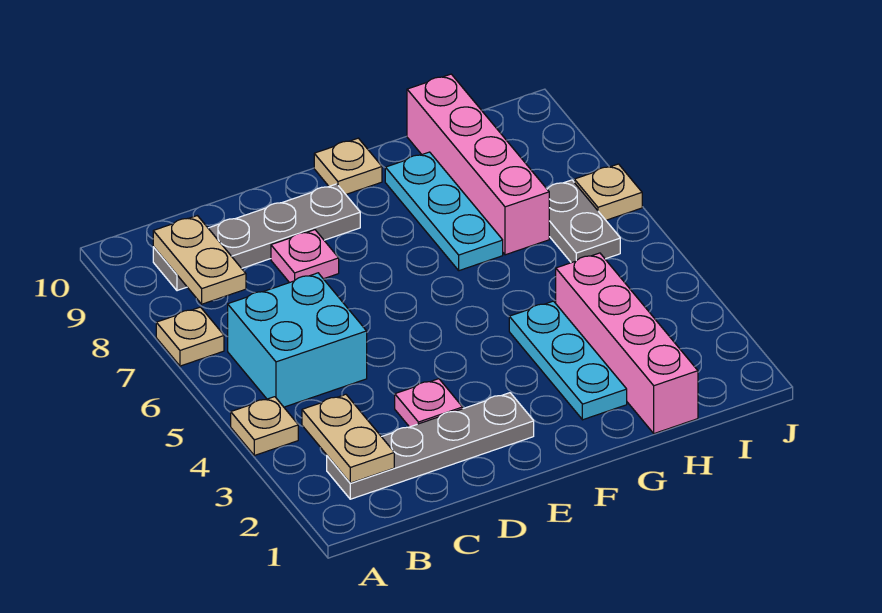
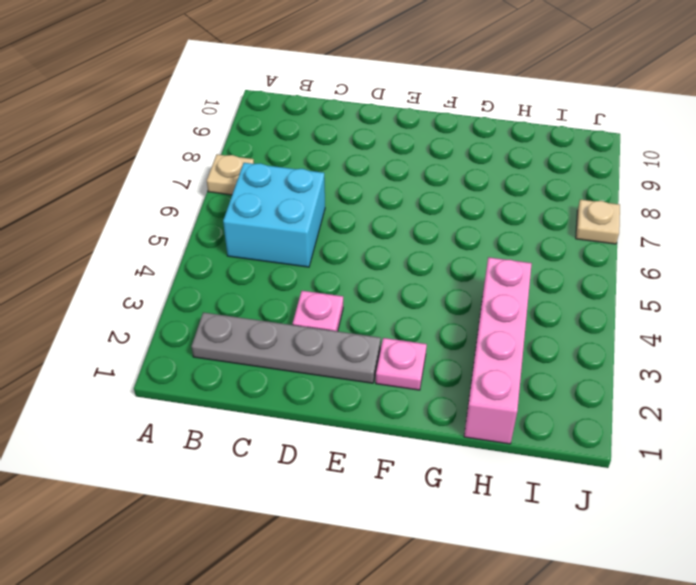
pink 1x1 plate [376,338,427,390] -> pink 1x1 plate moved to [271,230,339,283]
none -> tan 1x1 plate [231,397,298,455]
none -> grey 1x4 plate [153,184,360,291]
none -> tan 1x1 plate [314,138,382,194]

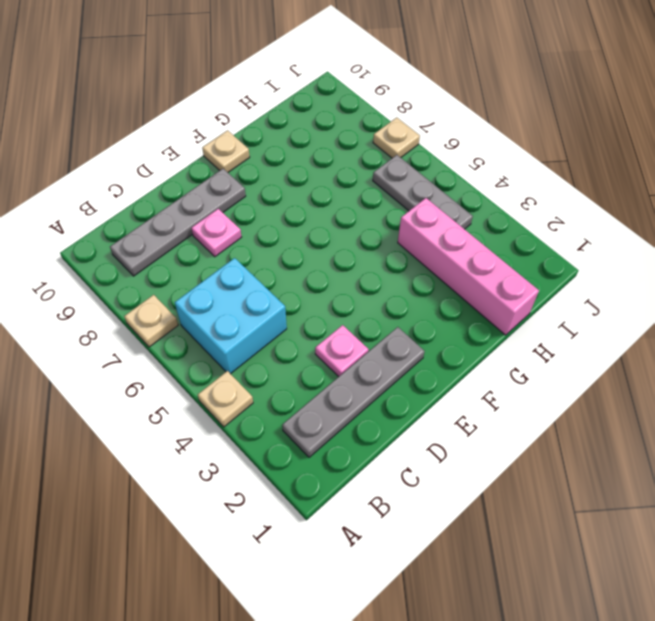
grey 1x3 plate [373,155,473,229] -> grey 1x2 plate [547,180,620,263]
none -> cyan 1x3 plate [509,301,627,420]
none -> cyan 1x3 plate [385,152,503,271]
none -> pink 1x4 brick [407,74,549,255]

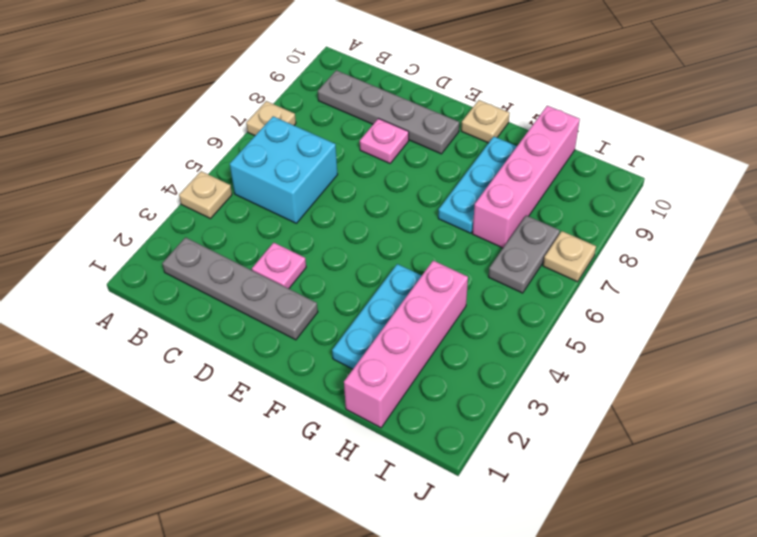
none -> tan 1x2 plate [302,394,394,483]
none -> tan 1x2 plate [153,216,246,304]

